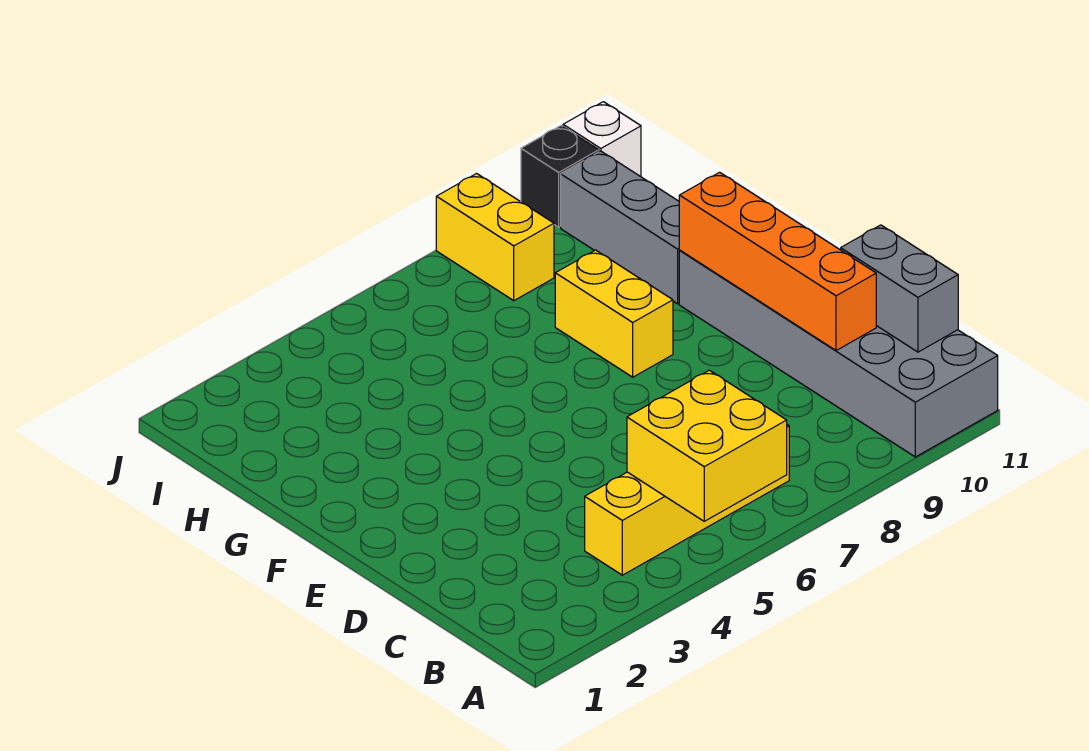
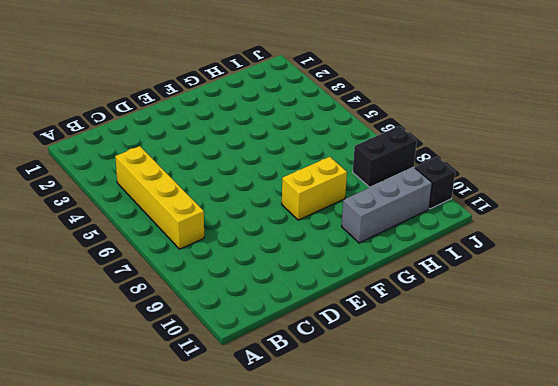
black 1x2 brick [353,126,417,187] -> yellow 1x2 brick [436,174,554,301]
none -> grey 2x6 brick [679,251,998,457]
none -> white 1x1 brick [563,102,641,177]

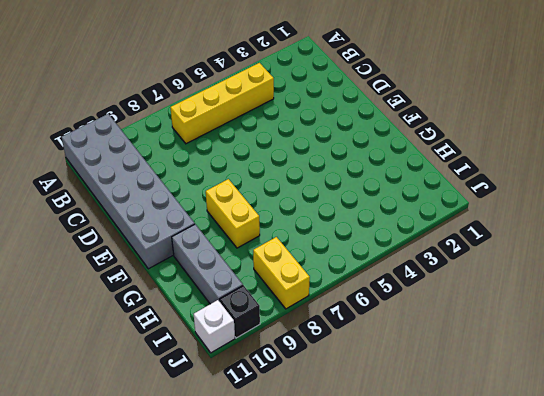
none -> yellow 2x2 brick [627,370,787,521]
none -> grey 1x2 brick [841,225,958,352]

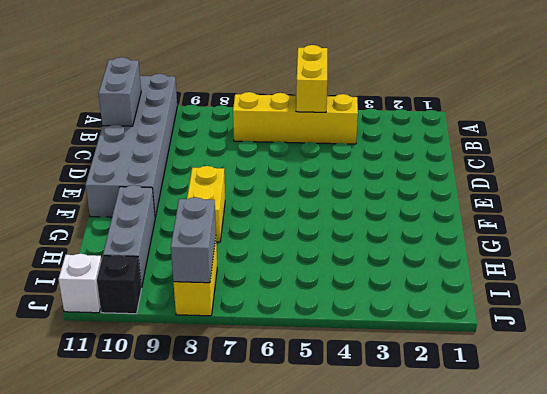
yellow 1x2 brick [296,45,327,112] -> yellow 2x2 brick [627,370,787,521]
grey 1x2 brick [171,197,216,283] -> none
none -> orange 1x4 brick [679,172,876,351]

